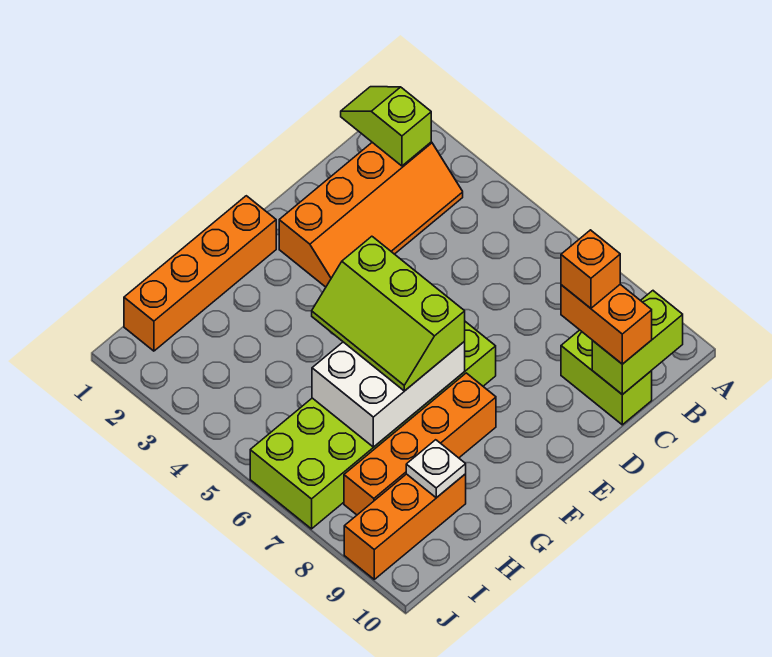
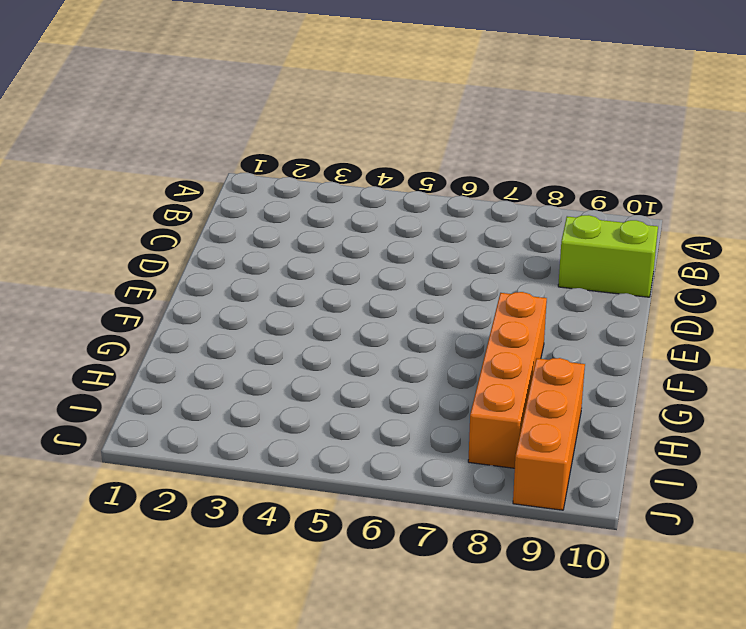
none -> orange 2x4 slope [279,142,463,287]
none -> lime 2x6 brick [250,322,496,529]
none -> orange 1x4 brick [124,196,276,351]

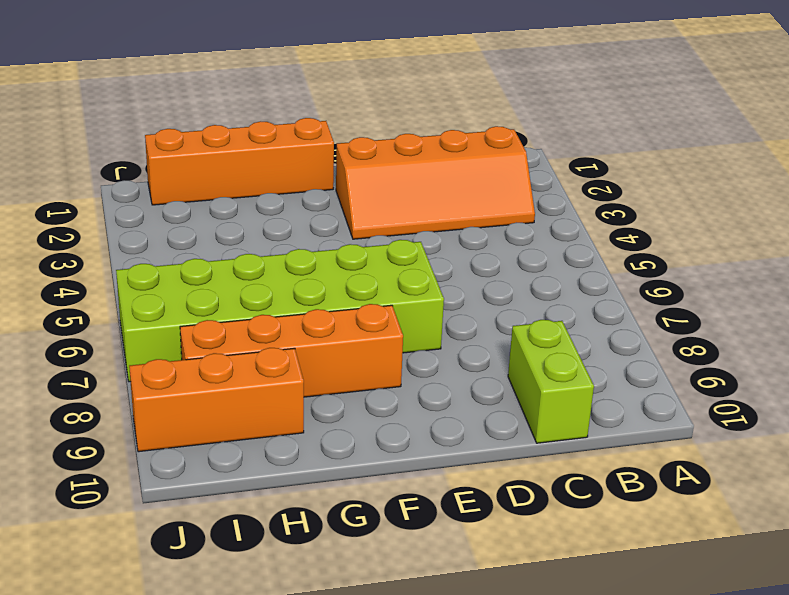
none -> lime 1x2 slope [341,87,431,166]
none -> lime 1x2 brick [592,291,683,395]
none -> white 2x3 brick [312,341,465,447]

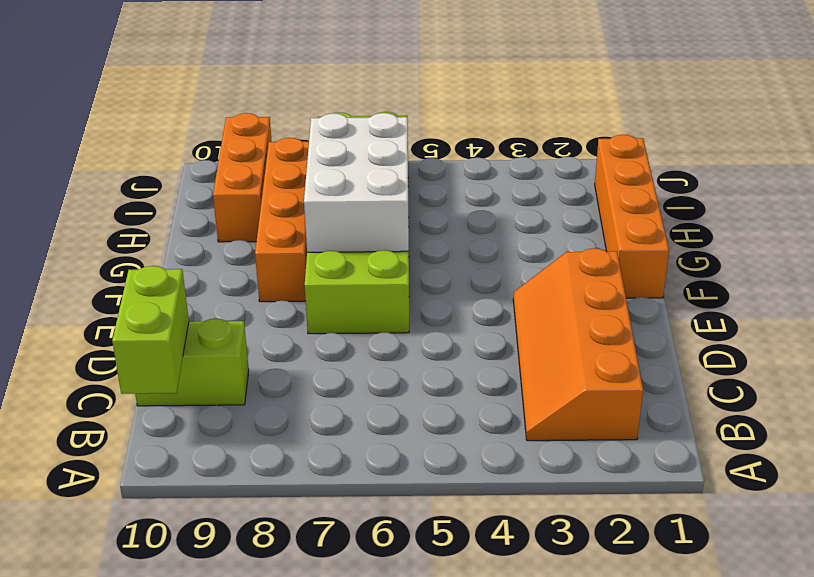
none -> lime 1x2 slope [341,87,431,166]
none -> white 1x1 plate [406,440,466,498]
none -> orange 1x2 brick [561,284,652,364]

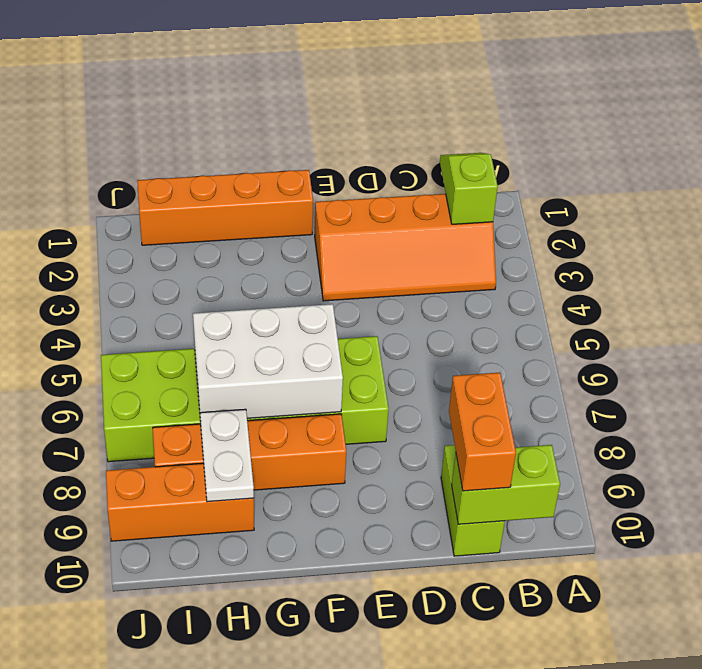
white 1x2 plate [200,409,254,502] -> white 1x1 plate [406,440,466,498]
none -> lime 2x3 slope [312,236,465,391]
none -> orange 1x1 brick [561,230,620,308]

